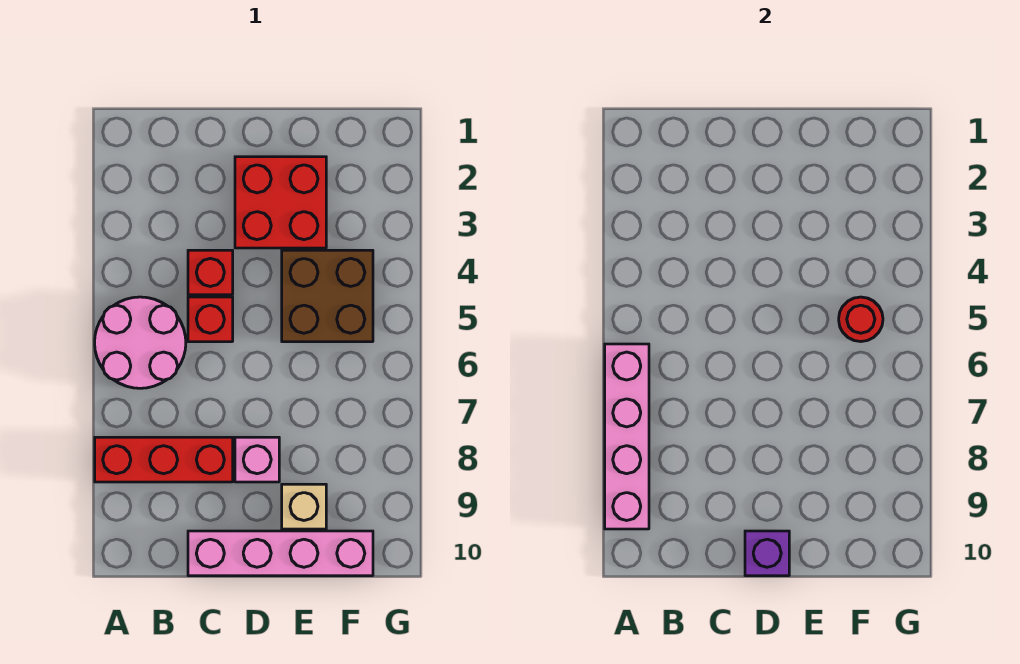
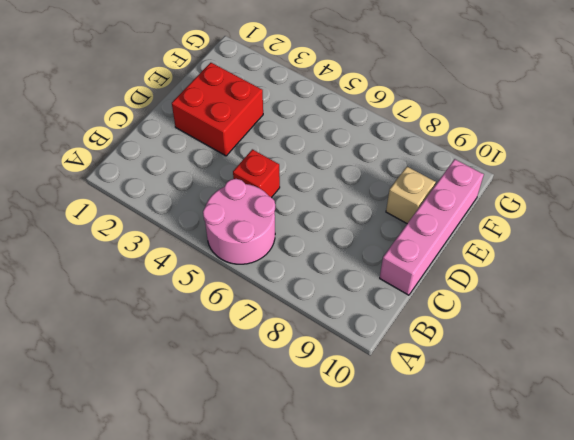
none -> red 1x3 brick [95,437,233,482]
none -> red 1x1 brick [188,250,233,295]
none -> pink 1x1 brick [235,437,279,482]

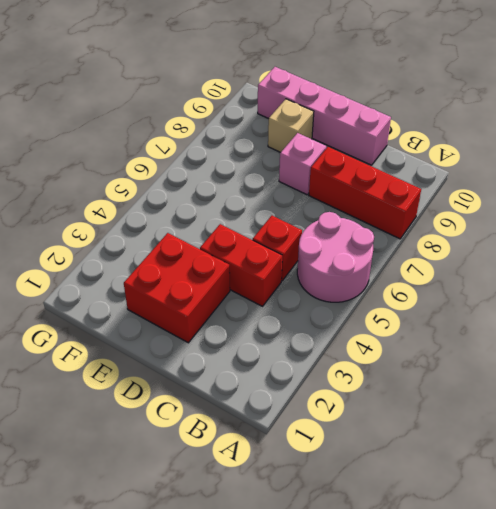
red 1x2 brick [200,224,282,306] -> red 1x1 brick [188,250,233,295]
none -> brown 2x2 brick [282,250,373,342]
none -> pink 1x4 brick [605,344,649,529]
none -> purple 1x1 brick [745,531,789,576]

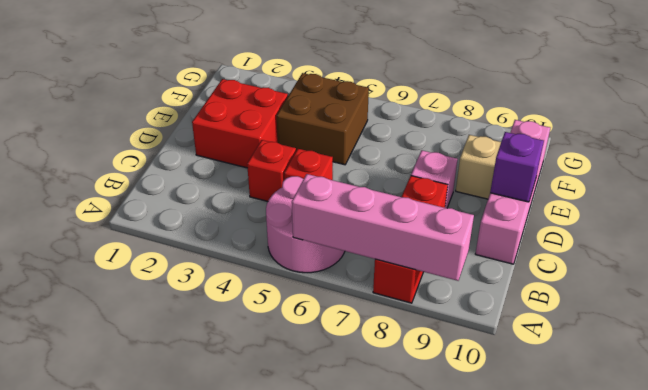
none -> red 1x1 round brick [839,297,883,342]

